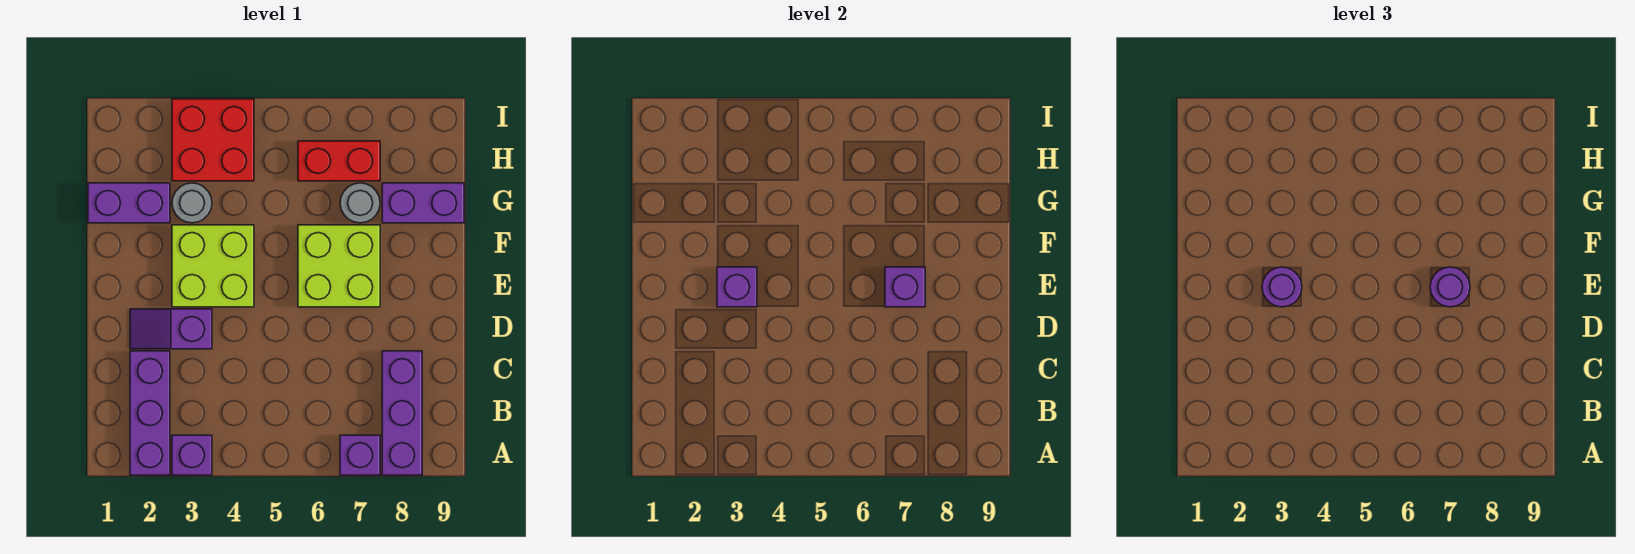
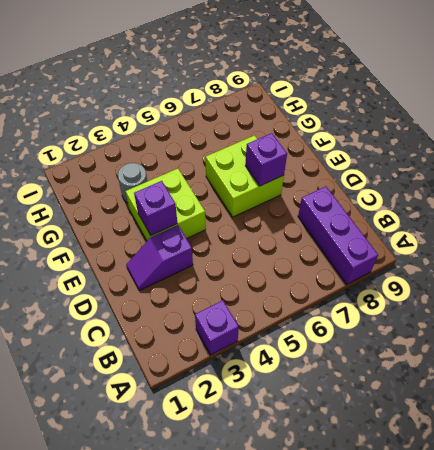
none -> purple 1x3 brick [130,351,170,475]
none -> purple 1x1 brick [340,435,380,475]
none -> purple 1x2 brick [88,183,170,223]

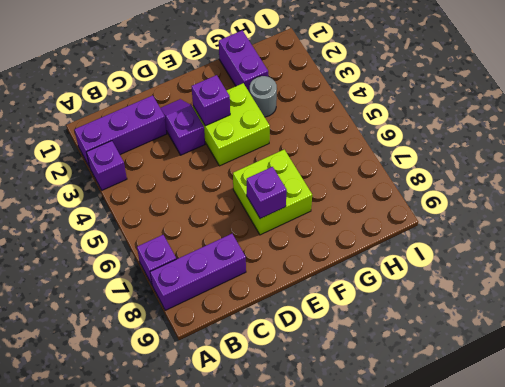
none -> grey 1x1 round brick [340,183,380,223]
none -> purple 1x2 brick [382,183,464,223]
none -> red 2x2 brick [172,99,254,181]

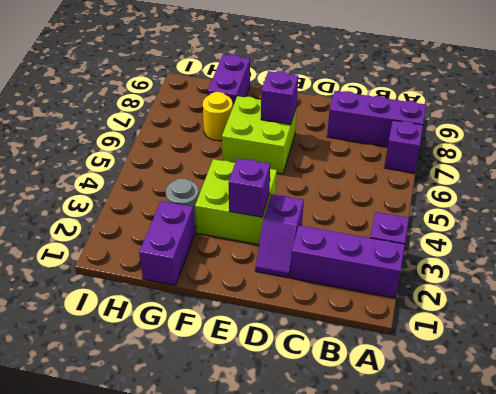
yellow 1x1 round brick [203,92,233,141] -> grey 1x1 round brick [340,183,380,223]
none -> red 2x2 brick [172,99,254,181]
none -> red 1x2 brick [298,141,380,181]
none -> purple 1x1 round brick [1262,267,1302,307]

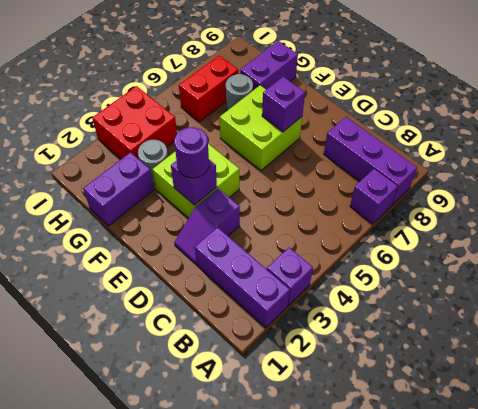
none -> purple 1x1 round brick [1430,267,1470,307]

